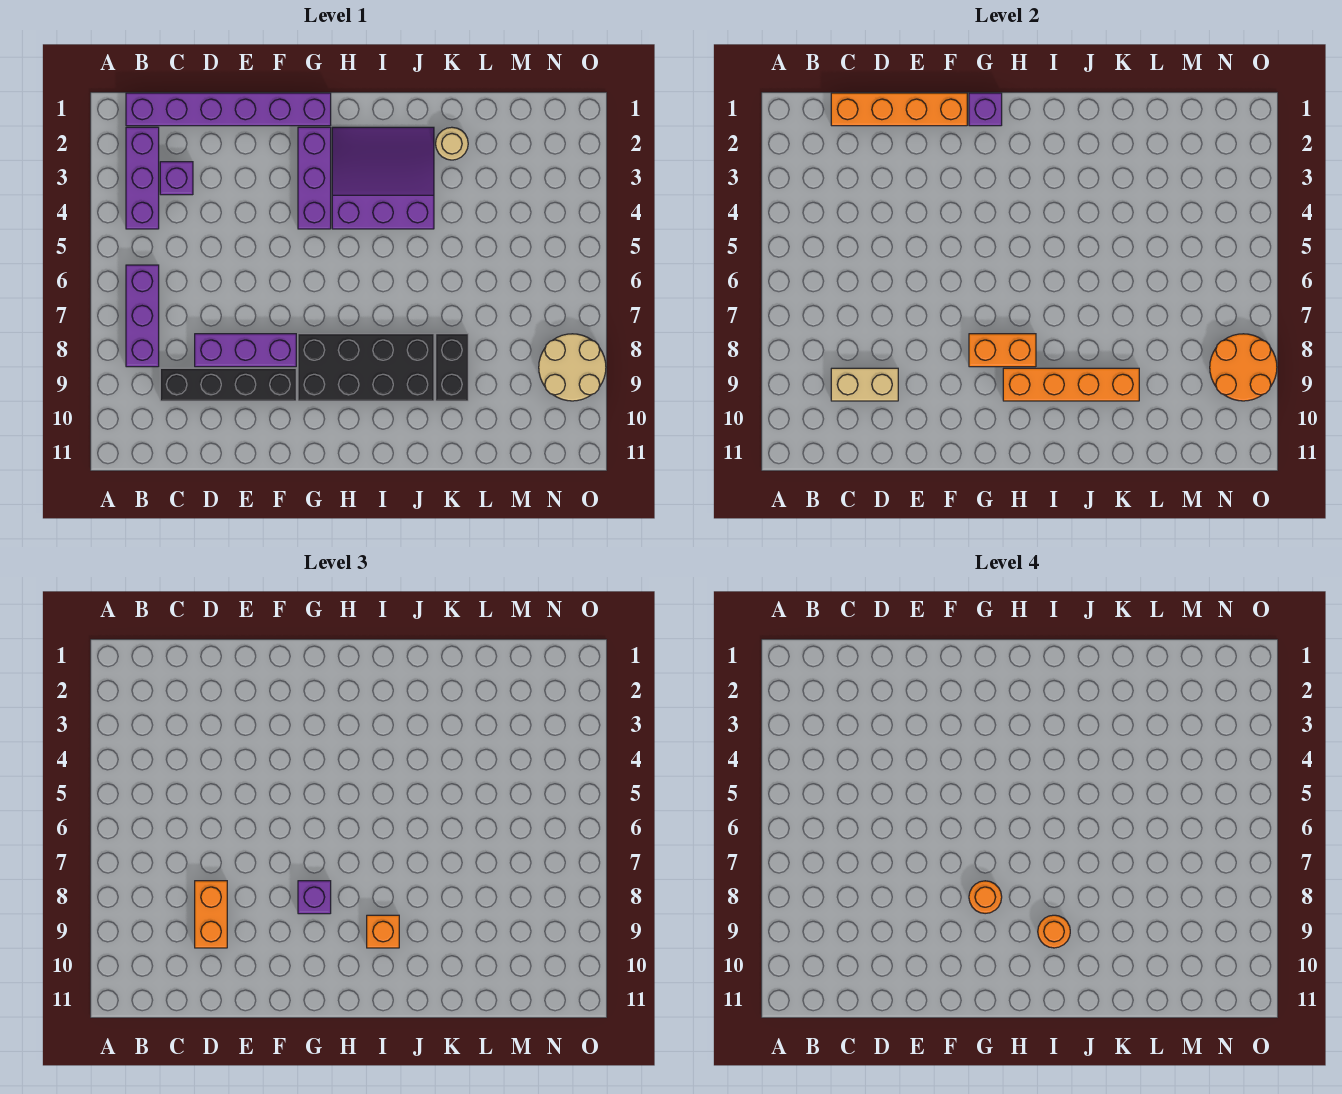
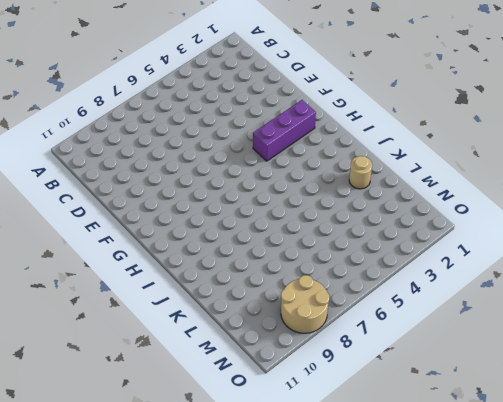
none -> purple 1x6 brick [126,93,331,126]
none -> purple 1x3 brick [126,127,159,229]
none -> purple 1x3 brick [126,265,159,367]

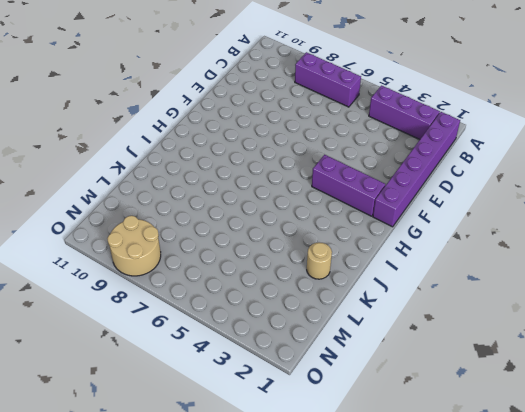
none -> purple 1x1 brick [160,162,193,195]
none -> black 1x4 brick [160,368,296,401]
none -> purple 1x3 brick [195,334,296,367]

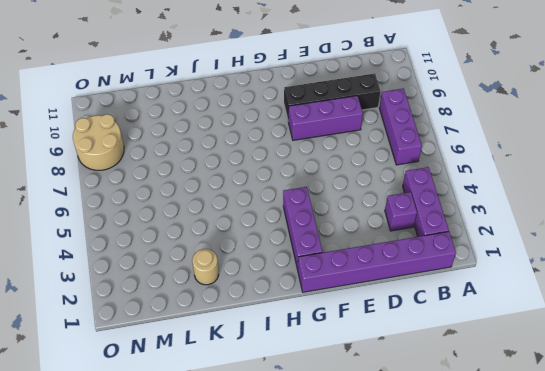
none -> black 2x4 brick [298,334,434,401]
none -> purple 3x3 slope [332,127,434,229]
none -> black 1x2 brick [436,334,468,401]

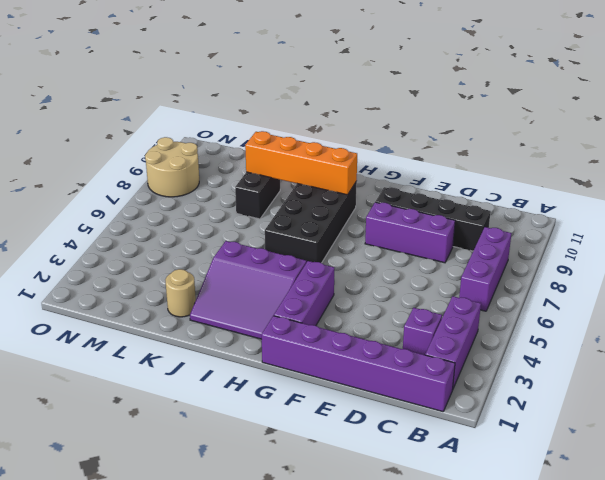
black 2x4 brick [265,181,357,263] -> black 2x4 brick turned to [298,334,434,401]
none -> orange 1x4 brick [831,93,967,126]
none -> tan 1x2 brick [831,368,898,401]
none -> purple 1x1 brick [969,93,1002,126]

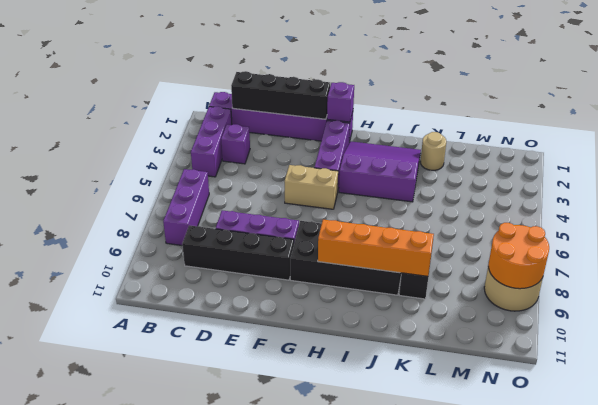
black 1x4 brick [231,71,330,119] -> orange 1x4 brick [831,93,967,126]
tan 1x2 brick [285,165,338,209] -> tan 1x2 brick moved to [831,368,898,401]
none -> orange 1x2 brick [969,334,1036,367]
none -> orange 1x2 brick [195,881,227,948]
none -> purple 1x1 brick [298,881,331,914]

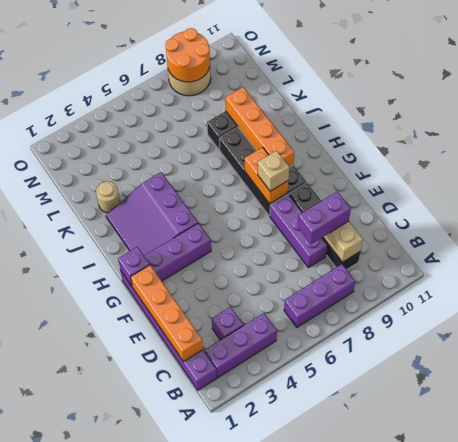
purple 1x2 brick [298,191,351,244] -> orange 1x2 brick [195,881,227,948]
tan 1x1 brick [258,151,289,191] -> purple 1x1 brick [298,881,331,914]
none -> orange 1x1 brick [367,915,399,948]
none -> orange 1x1 round brick [969,881,1002,914]
none -> orange 1x1 round brick [1038,915,1070,948]

